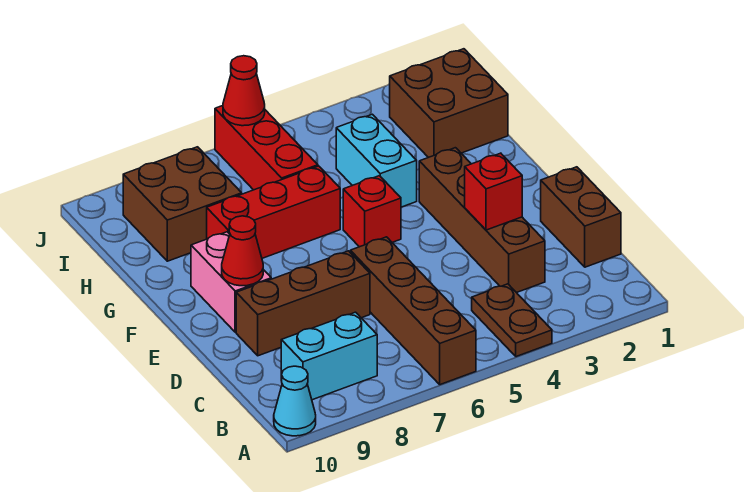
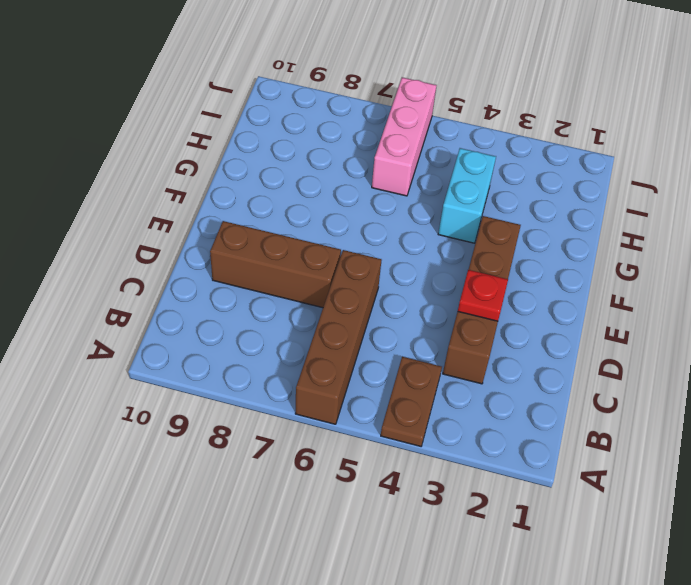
red 1x1 plate [458,270,508,321] -> red 1x1 brick [465,153,522,230]
pink 1x3 brick [372,77,437,196] -> red 1x3 brick [215,106,318,190]
none -> cyan 1x1 cone [274,366,316,436]
none -> cyan 1x2 brick [281,312,377,400]
none -> brown 1x2 brick [541,167,621,267]

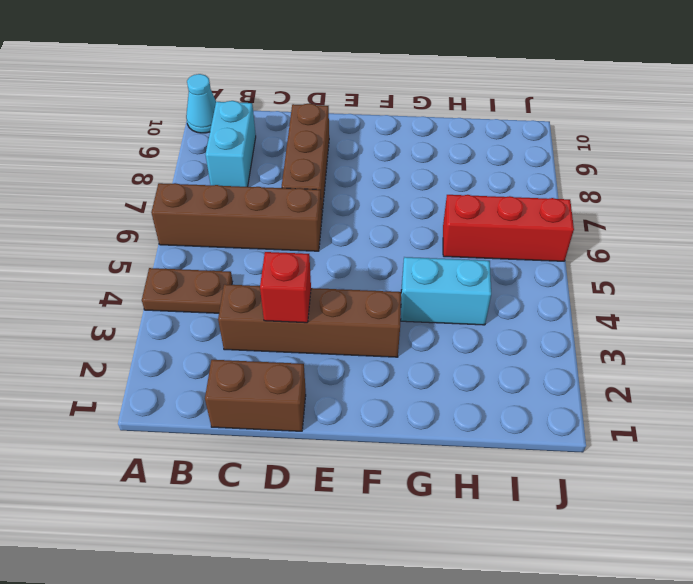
none -> pink 1x2 brick [191,232,271,332]
none -> red 1x1 brick [343,176,401,247]
none -> red 1x3 brick [207,166,340,258]

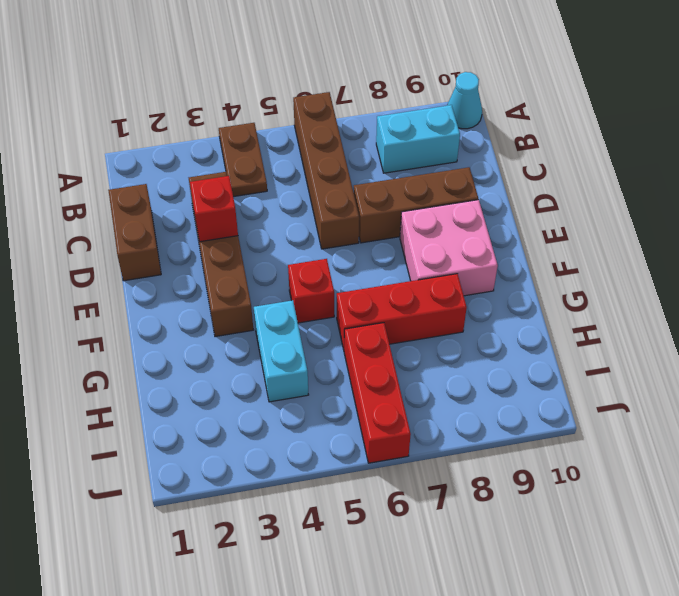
pink 2x2 brick [400,200,498,296] -> pink 1x2 brick [191,232,271,332]
none -> brown 2x2 brick [390,49,508,158]
none -> brown 2x2 brick [123,147,242,261]
none -> red 1x1 cone [222,216,263,286]

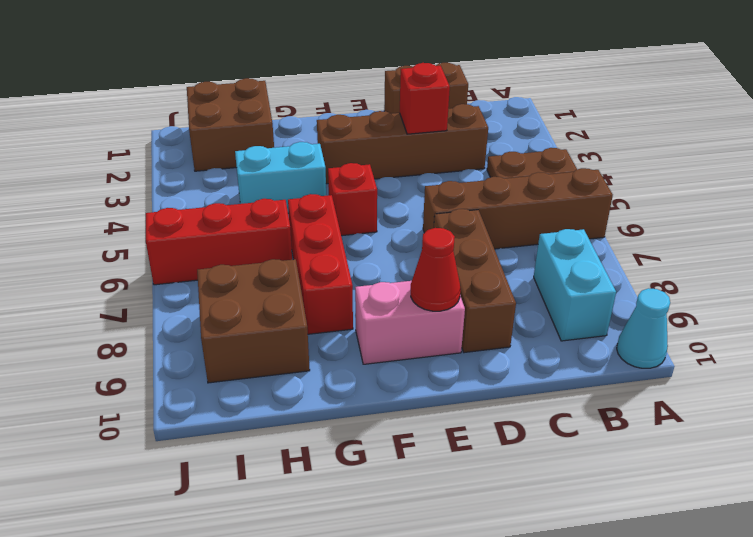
none -> red 1x1 cone [223,56,265,126]

